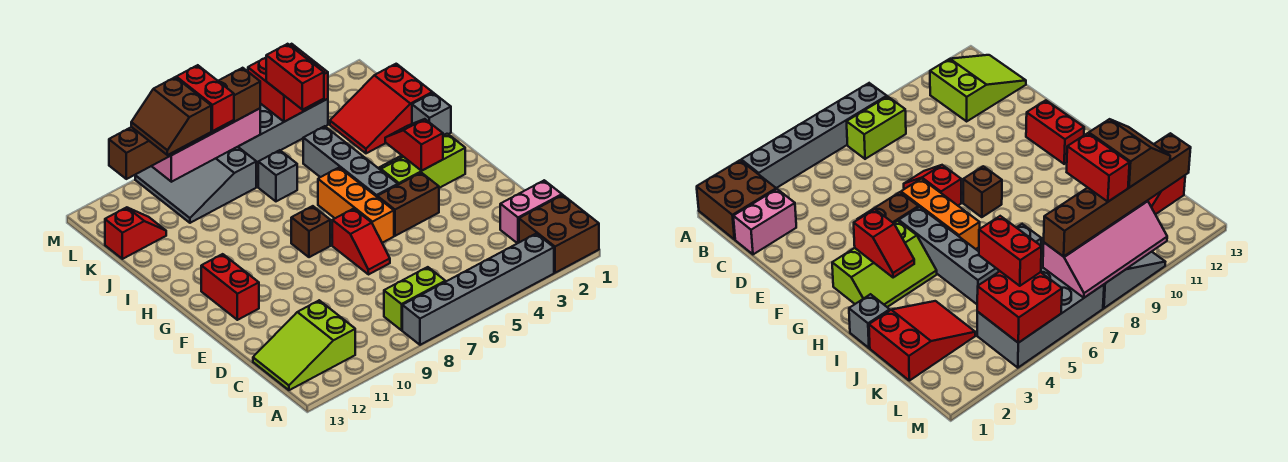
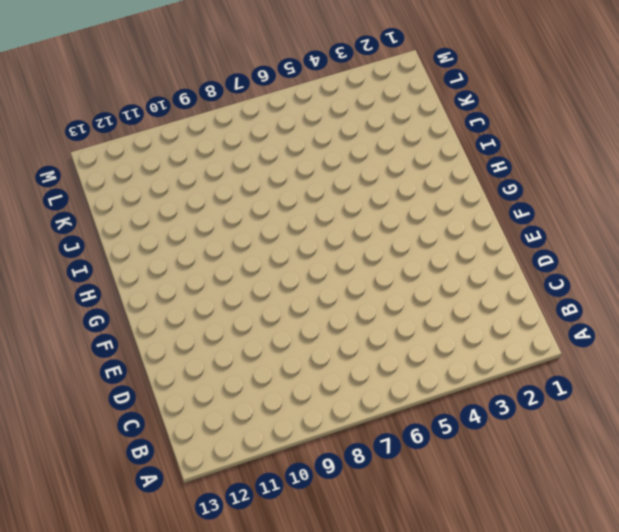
none -> brown 2x2 brick [519,195,599,273]
none -> grey 1x6 brick [402,234,554,345]
none -> lime 1x2 brick [384,267,445,330]

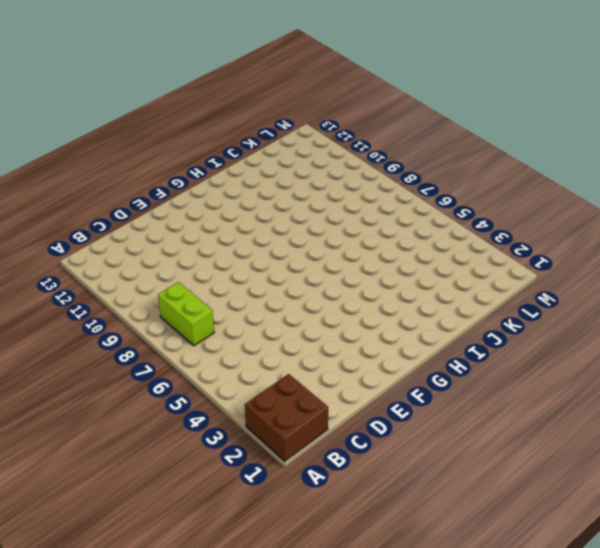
none -> grey 1x6 brick [402,234,554,345]
none -> lime 2x3 slope [253,300,355,390]
none -> pink 1x2 brick [500,180,562,243]

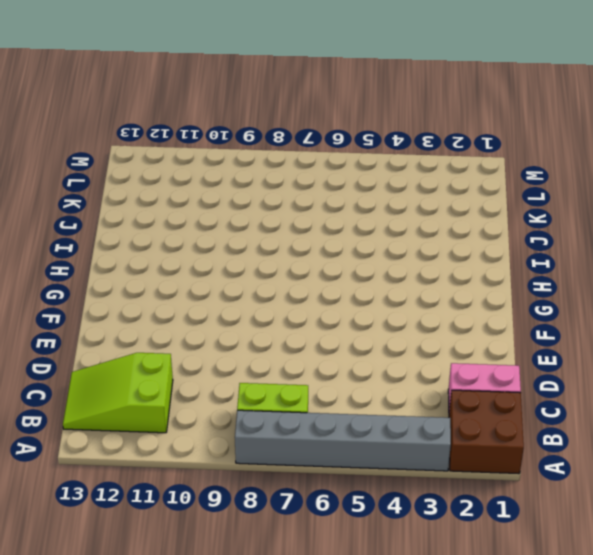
none -> red 1x2 slope [332,209,390,275]
none -> brown 1x2 brick [377,173,439,236]
none -> orange 1x3 brick [318,167,394,243]

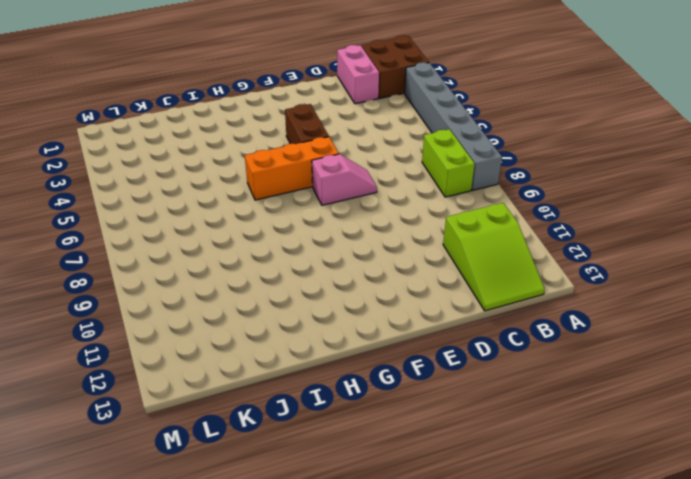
pink 1x2 slope [312,154,377,205] -> red 1x2 slope [332,209,390,275]
none -> red 1x2 brick [201,254,259,320]
none -> lime 2x3 slope [379,134,465,188]
none -> grey 1x4 brick [303,126,398,197]

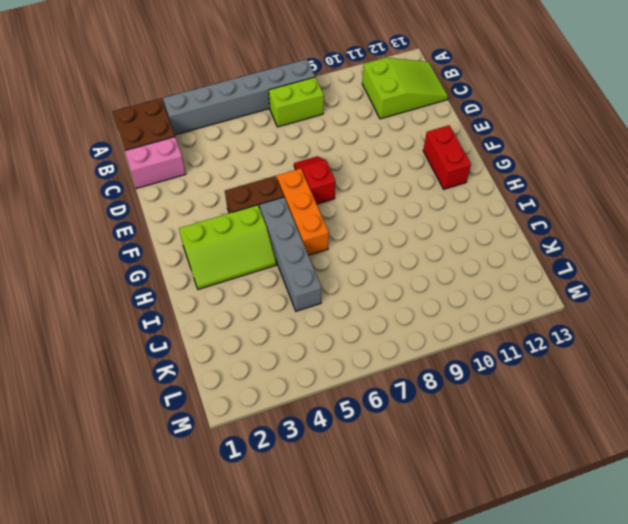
none -> brown 1x1 brick [291,206,330,257]
none -> grey 1x1 brick [412,93,451,135]
none -> red 2x3 slope [330,64,432,153]

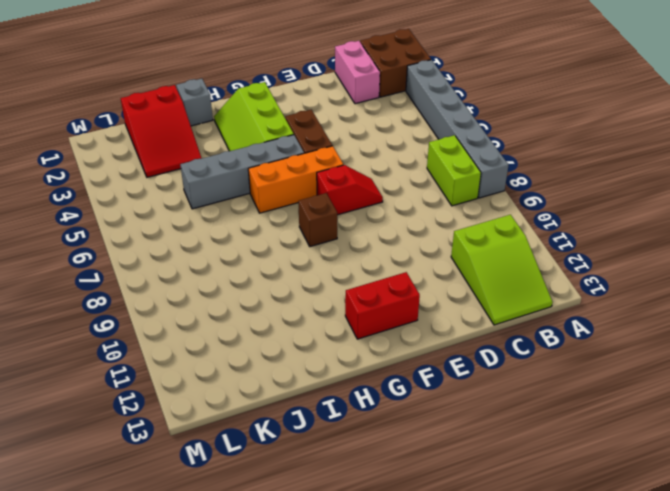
none -> grey 1x1 brick [258,150,297,201]
none -> grey 3x3 slope [135,147,256,223]
none -> red 1x2 slope [105,207,166,259]

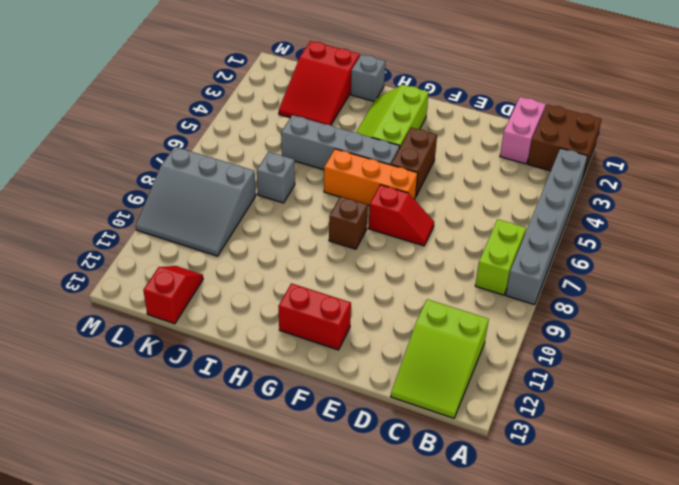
none -> grey 2x4 brick [238,99,328,163]
none -> red 1x2 slope [385,119,443,171]
none -> red 2x2 brick [248,44,328,122]

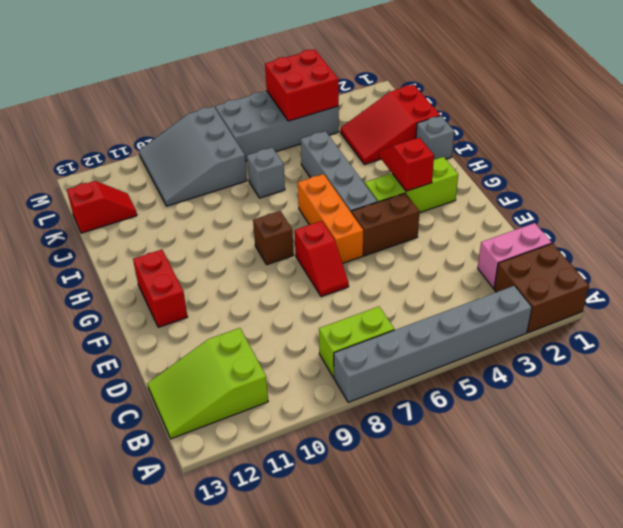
none -> pink 2x4 slope [152,108,260,182]
none -> red 1x2 brick [266,44,324,110]
none -> brown 1x6 brick [109,68,260,179]

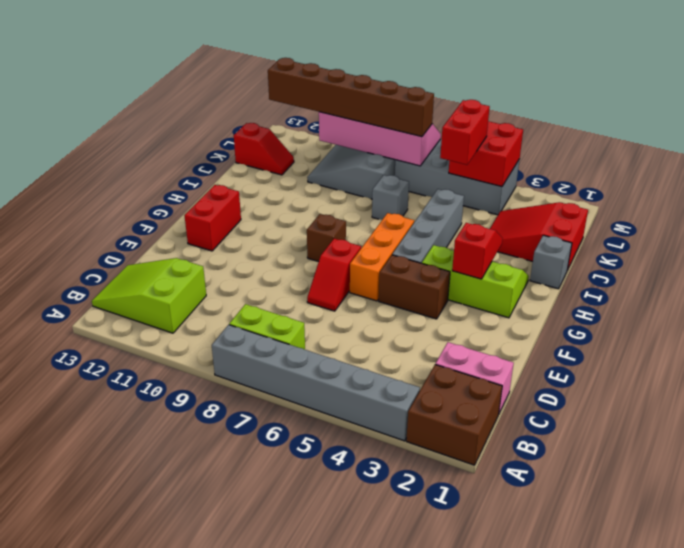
none -> red 1x2 brick [176,65,234,131]
none -> brown 2x2 slope [131,77,211,155]

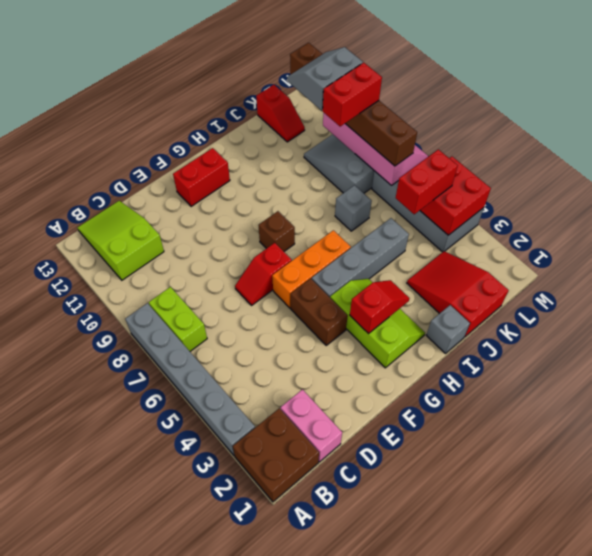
grey 2x2 slope [287,47,363,111] -> brown 2x2 slope [131,77,211,155]

